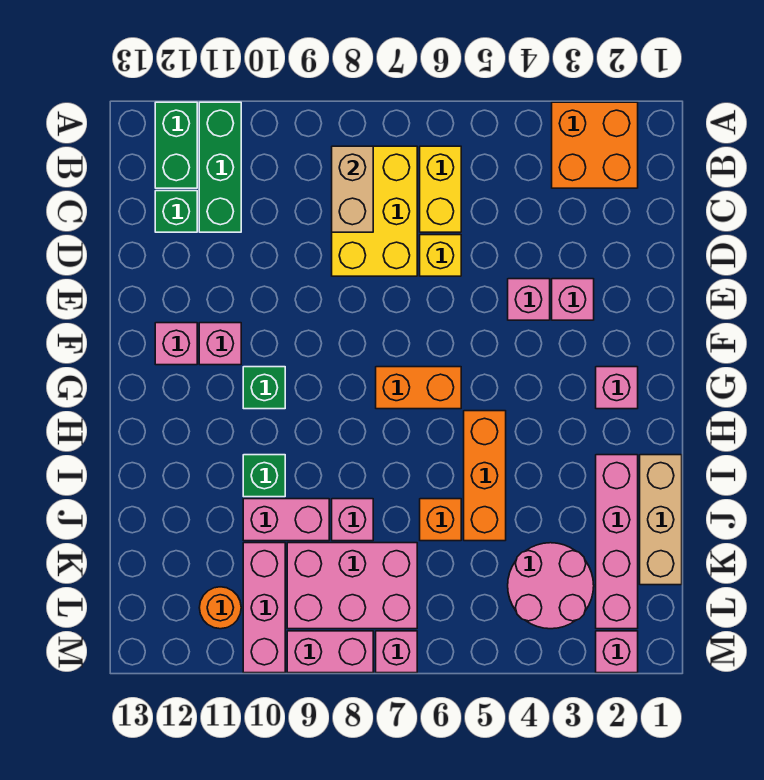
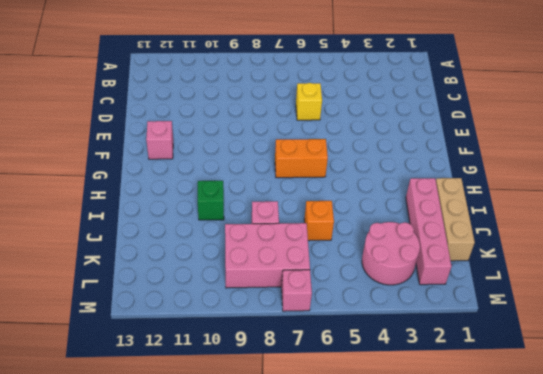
none -> orange 2x2 brick [552,102,638,188]
none -> green 1x3 brick [199,102,241,232]
none -> green 1x2 brick [155,102,197,188]

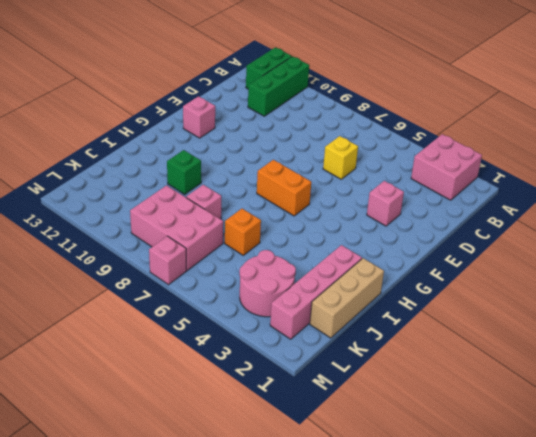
pink 2x2 brick [411,134,482,200] -> orange 2x2 brick [552,102,638,188]
none -> yellow 1x2 brick [420,146,461,232]
none -> yellow 2x3 brick [332,146,417,276]
none -> green 1x1 brick [155,191,197,232]

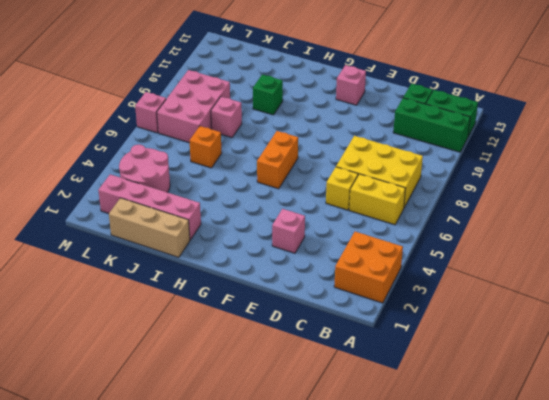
none -> pink 1x1 brick [508,279,550,320]
none -> pink 1x1 brick [199,323,241,365]
none -> pink 1x1 brick [596,367,638,409]

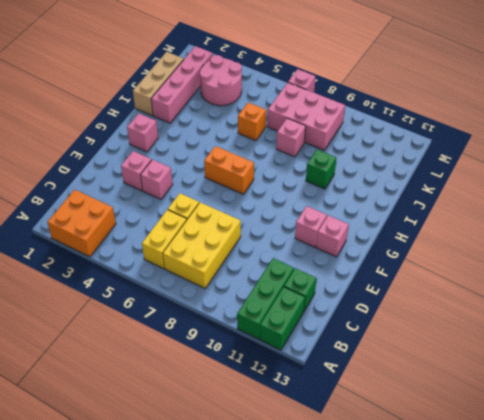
none -> green 1x1 brick [243,367,285,409]
none -> orange 1x3 brick [464,411,506,541]
none -> pink 1x2 brick [243,499,329,541]

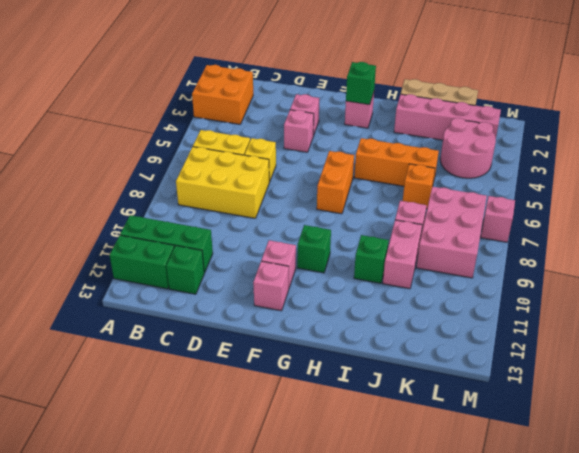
green 1x1 brick [346,62,376,105] -> none
none -> pink 1x3 brick [243,543,285,673]
none -> orange 1x1 round brick [199,587,241,629]
none -> pink 1x1 brick [596,631,638,673]

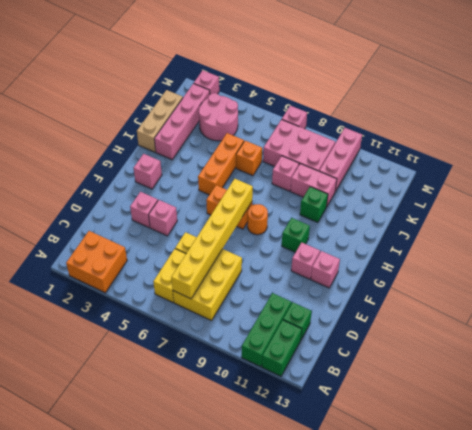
yellow 1x6 brick [171,179,253,299] -> none
orange 1x1 round brick [247,204,268,235] -> orange 1x1 round brick moved to [199,587,241,629]
none -> pink 1x2 brick [287,631,373,673]
none -> tan 1x2 brick [332,146,373,232]

